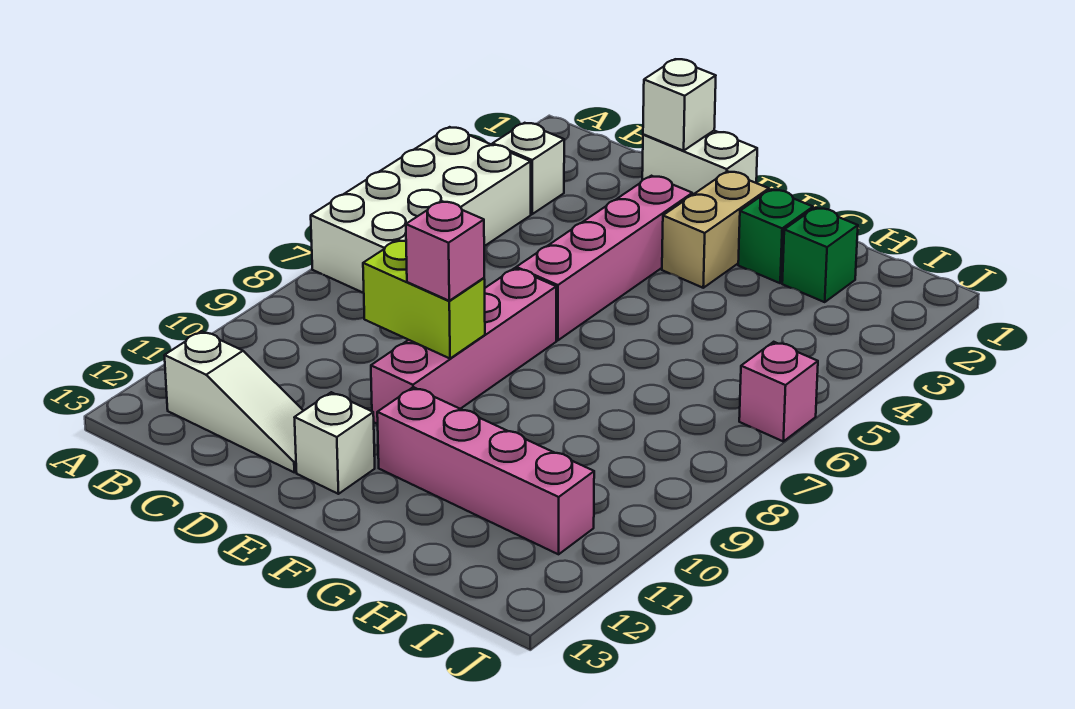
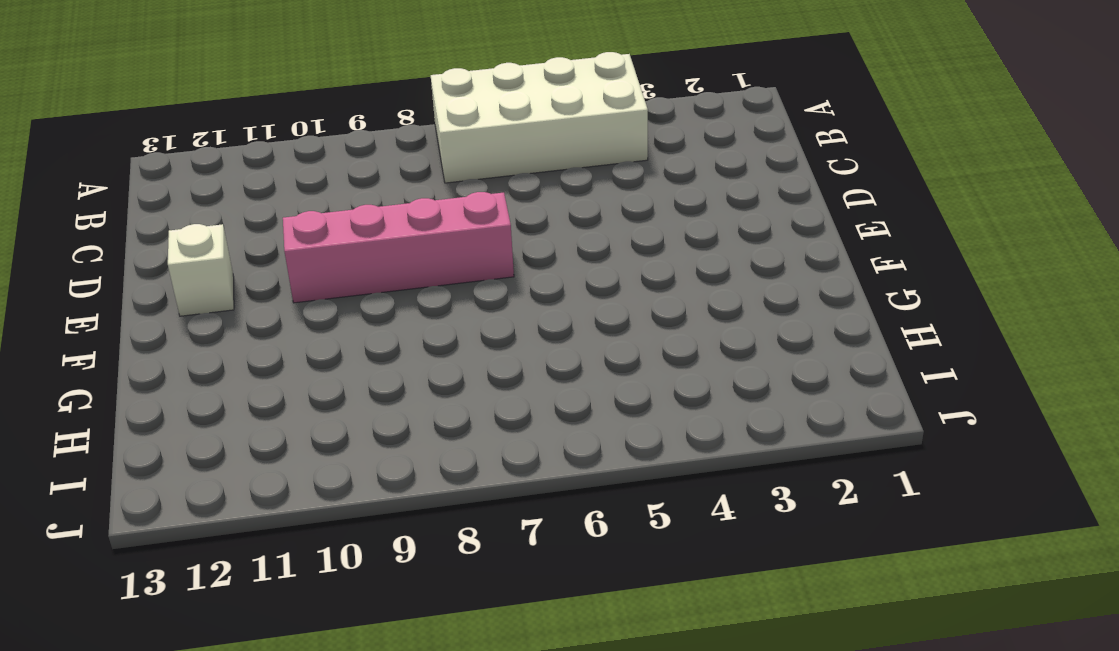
none -> white 1x1 brick [492,123,564,214]
none -> white 1x3 slope [164,331,303,472]
none -> white 1x2 brick [642,131,757,195]

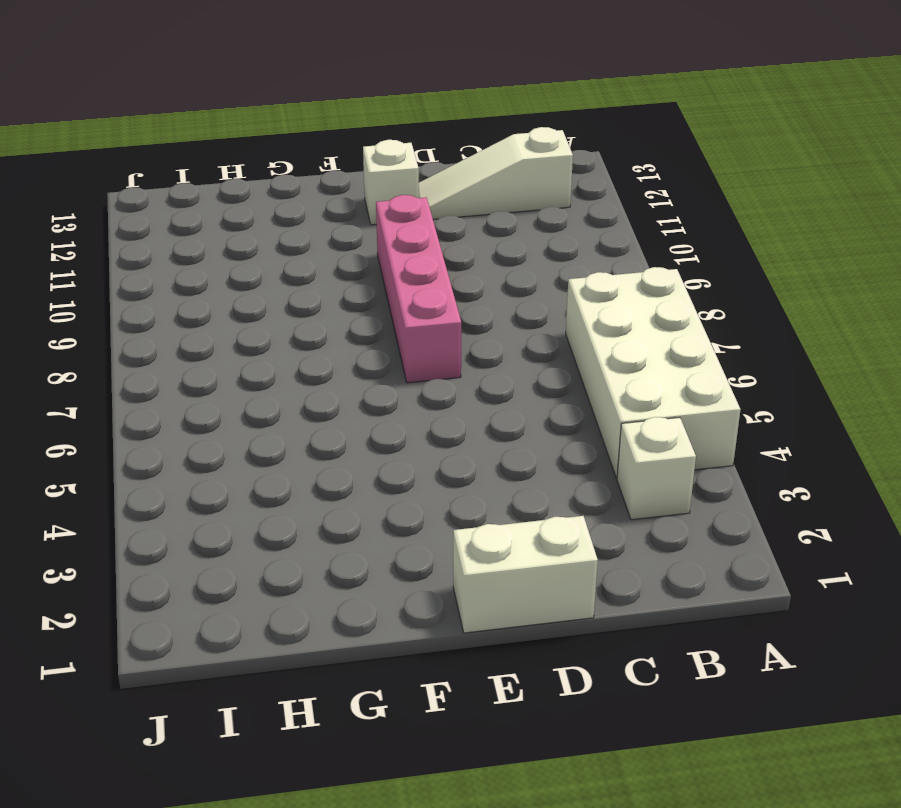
none -> pink 1x4 brick [516,176,692,341]
none -> tan 1x2 brick [662,171,769,288]
none -> pink 1x4 brick [377,387,594,554]

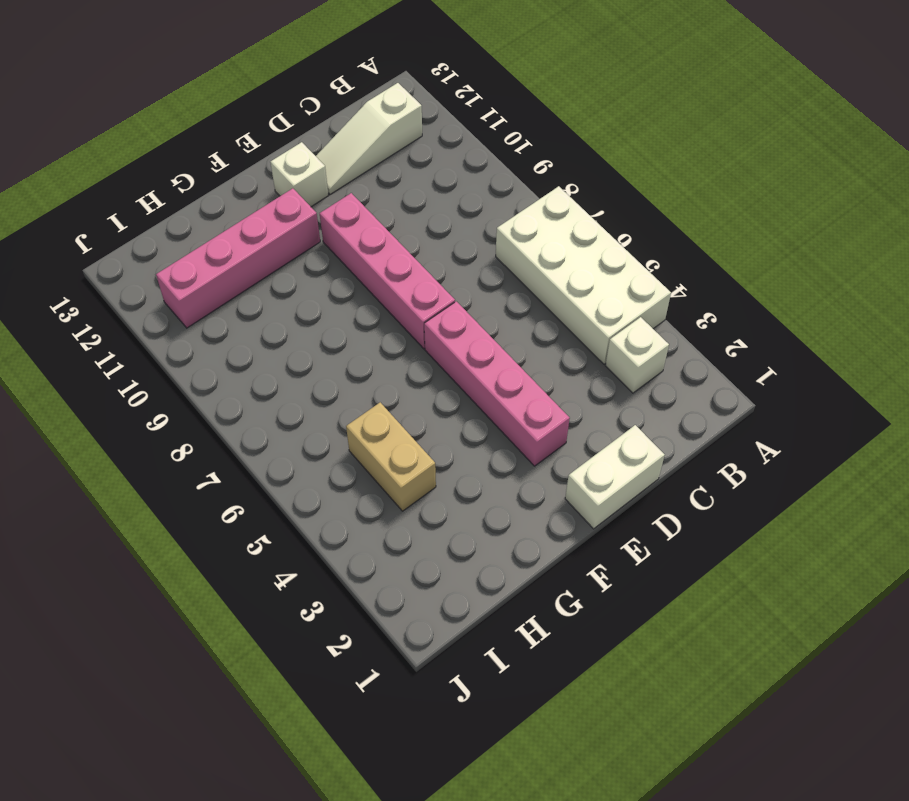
tan 1x2 brick [346,402,436,511] -> tan 1x2 brick moved to [662,171,769,288]
none -> green 1x1 brick [738,189,813,283]
none -> green 1x1 brick [782,208,858,302]
none -> pink 1x1 brick [739,342,818,441]

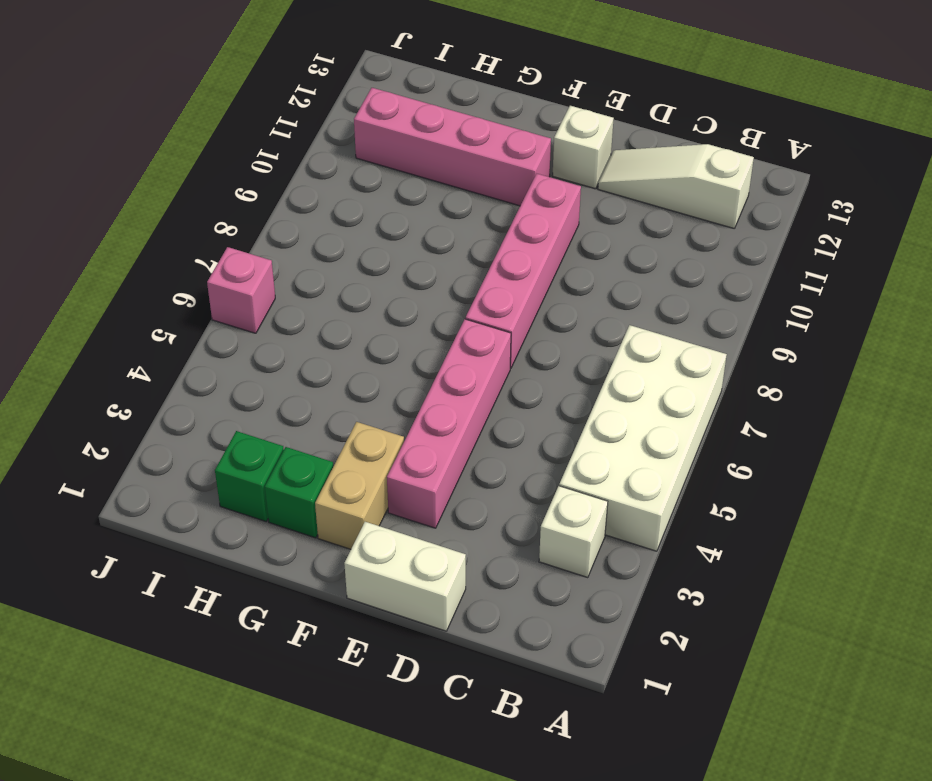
none -> white 1x1 brick [643,59,716,151]
none -> lime 1x2 brick [363,240,485,359]
none -> pink 1x1 brick [406,201,484,301]

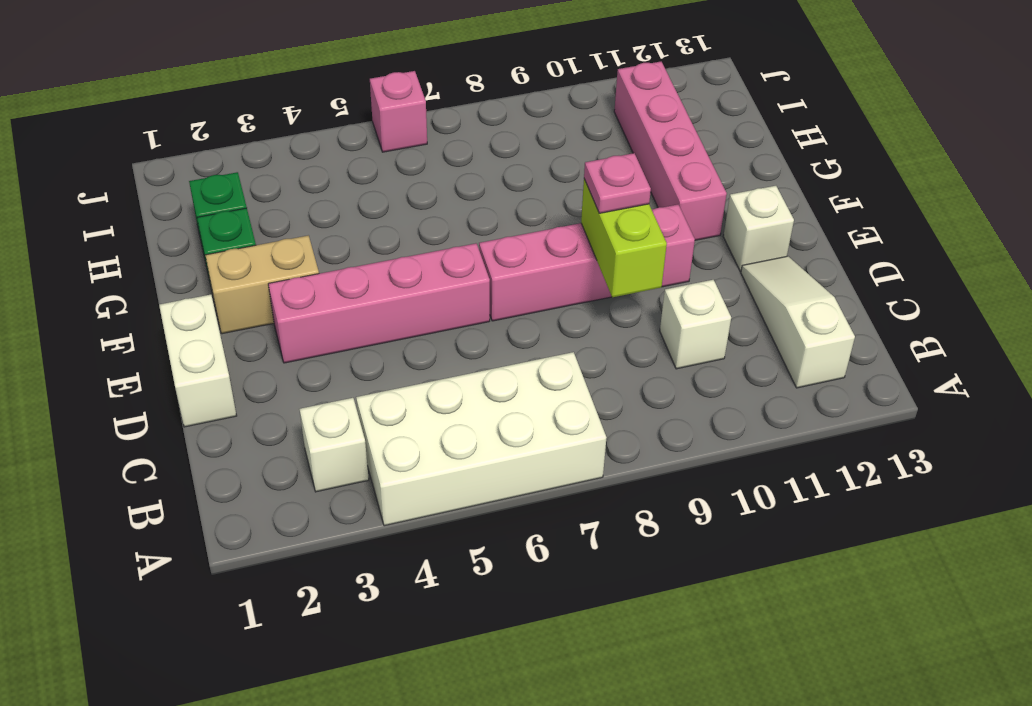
white 1x1 brick [660,280,731,369] -> white 1x1 brick moved to [643,59,716,151]
pink 1x1 plate [584,153,651,213] -> pink 1x1 brick [406,201,484,301]

